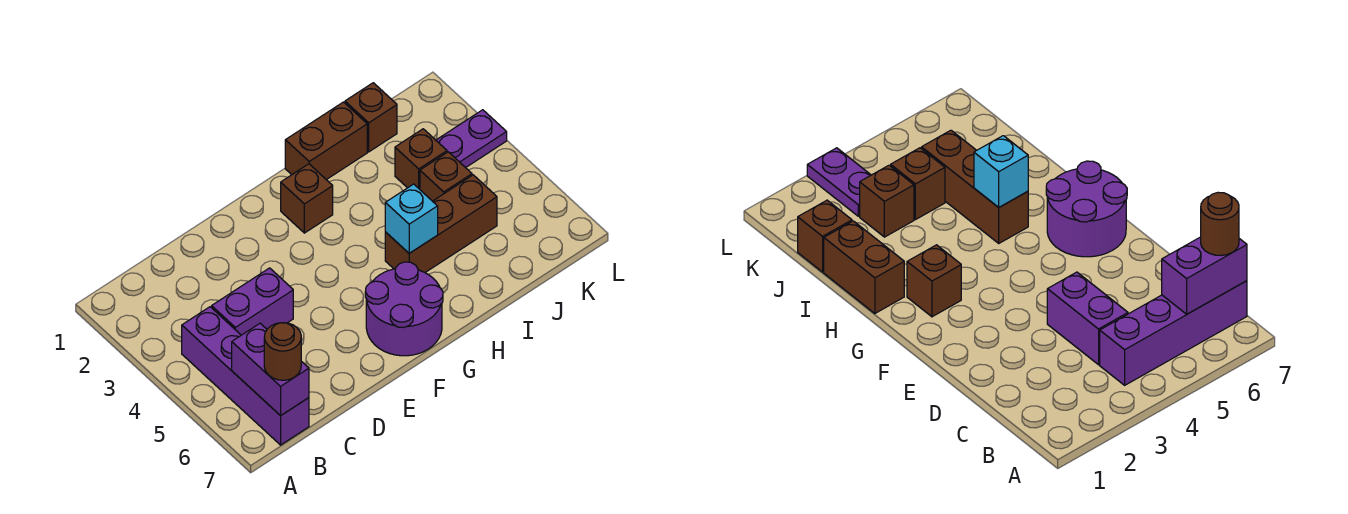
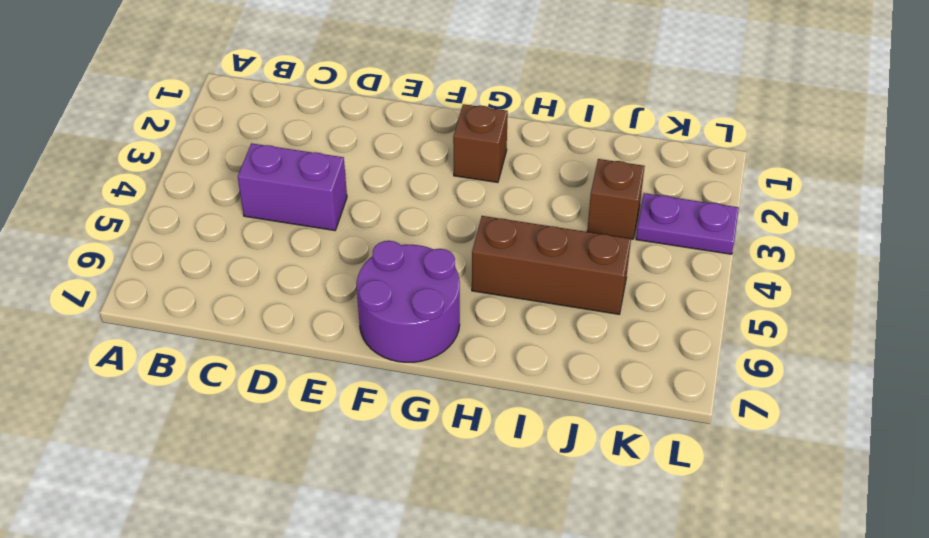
none -> purple 1x4 brick [182,307,309,445]
none -> brown 1x2 brick [285,102,367,180]
none -> brown 1x1 brick [345,83,397,152]

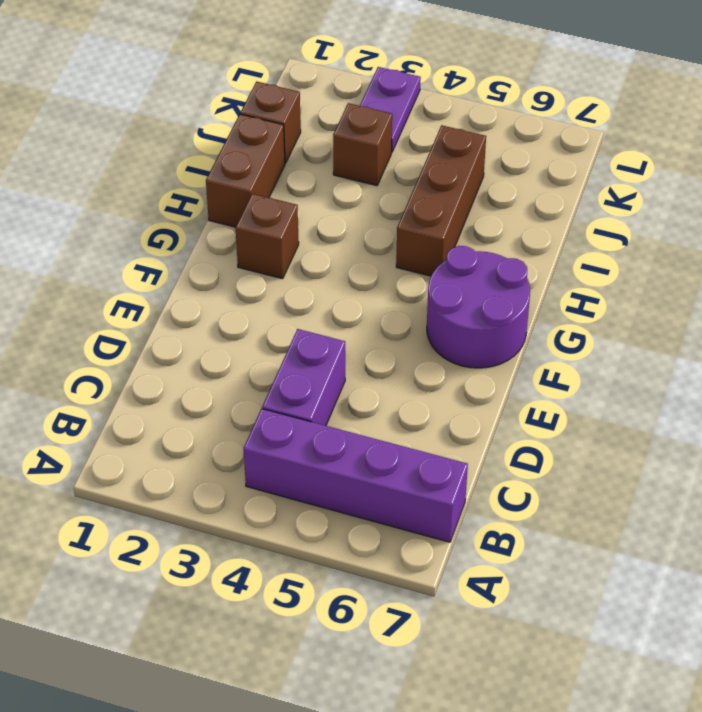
none -> brown 1x1 brick [420,152,472,201]
none -> purple 1x2 brick [232,323,309,416]
none -> cyan 1x1 brick [385,184,438,253]

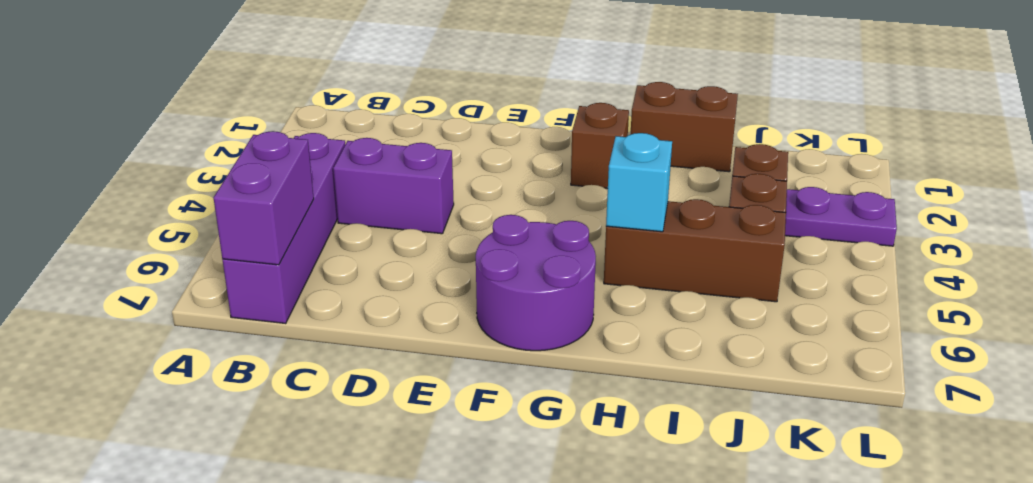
none -> brown 1x1 brick [345,83,397,152]
none -> brown 1x1 round brick [264,323,301,380]

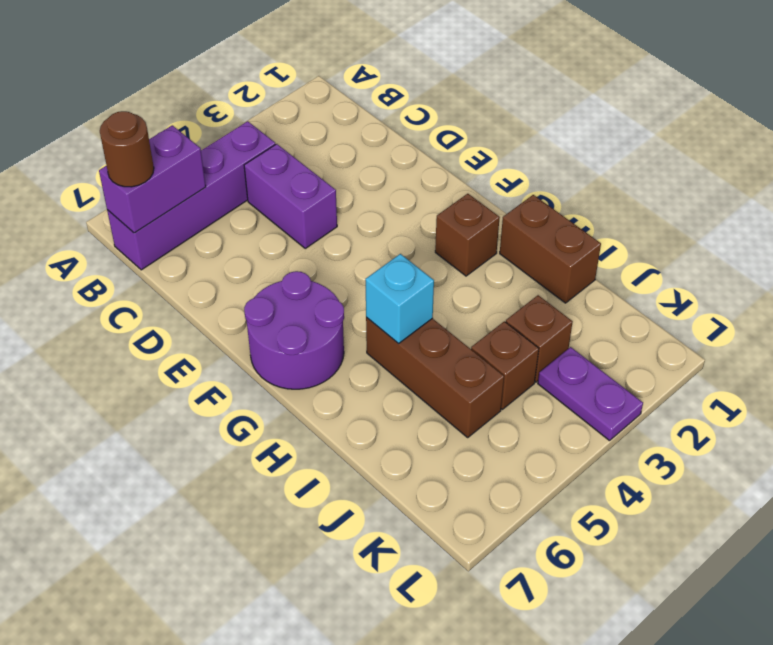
none -> brown 1x1 brick [345,83,397,152]

